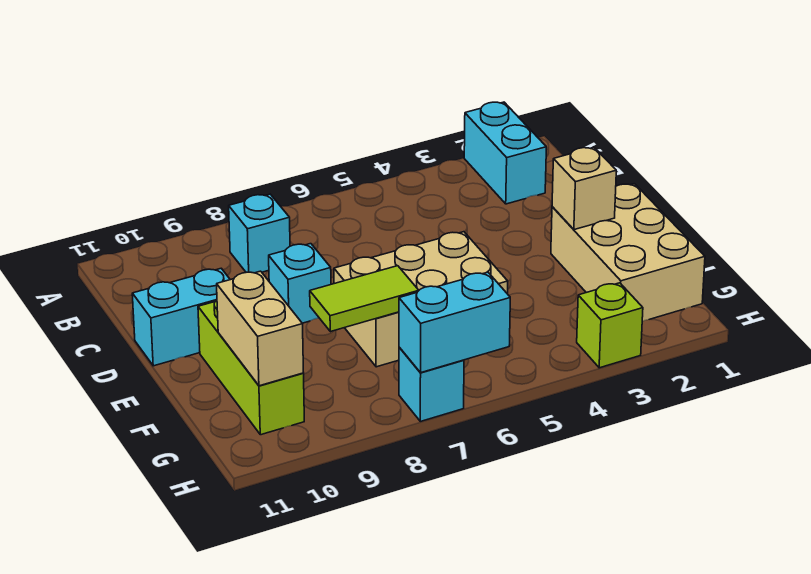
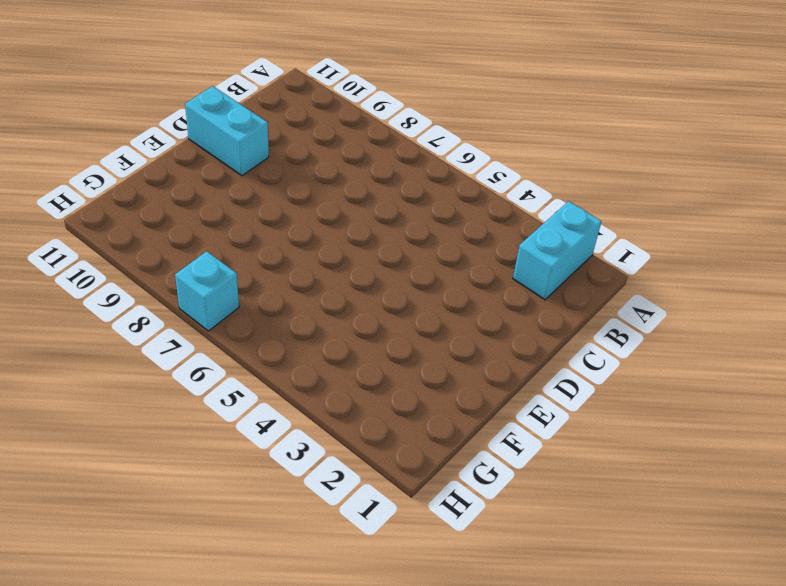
none -> cyan 1x1 brick [229,194,290,273]
none -> cyan 1x1 brick [269,244,331,323]
none -> tan 2x3 brick [551,184,705,321]

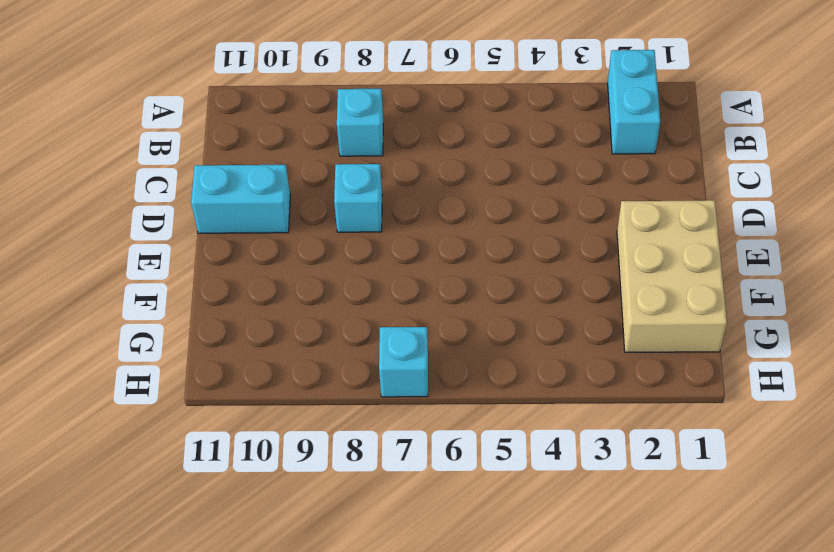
none -> tan 2x3 brick [334,232,508,367]
none -> lime 1x3 brick [198,300,304,435]
none -> lime 1x1 brick [577,283,643,368]

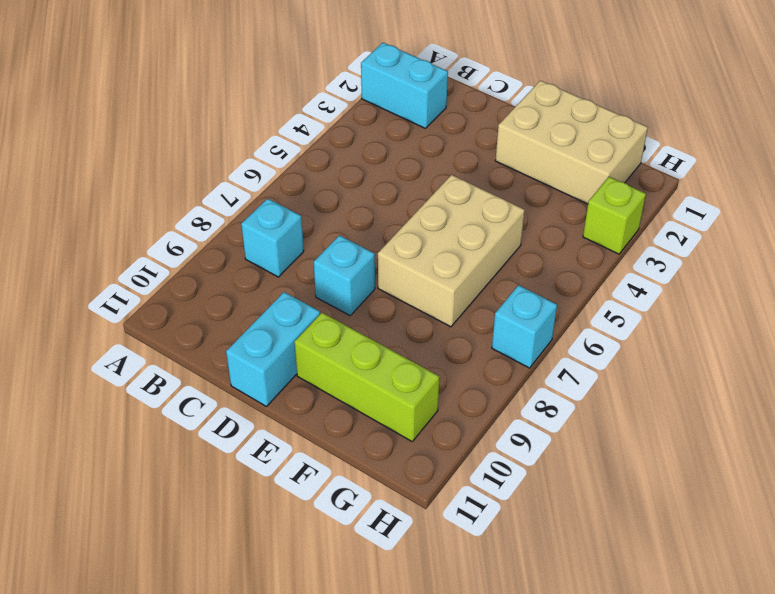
none -> tan 1x1 brick [552,147,616,230]
none -> lime 1x2 tile [310,266,419,332]
none -> tan 1x2 brick [217,271,304,386]

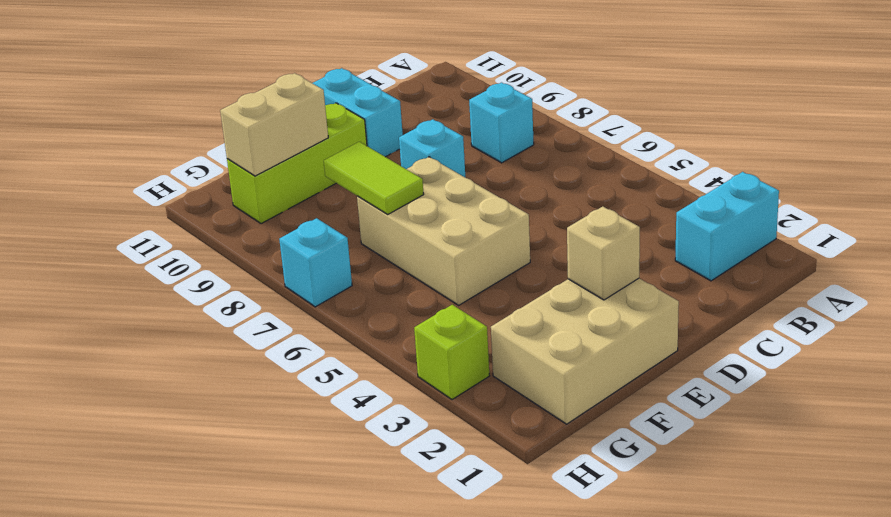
none -> cyan 1x2 brick [399,272,510,372]

